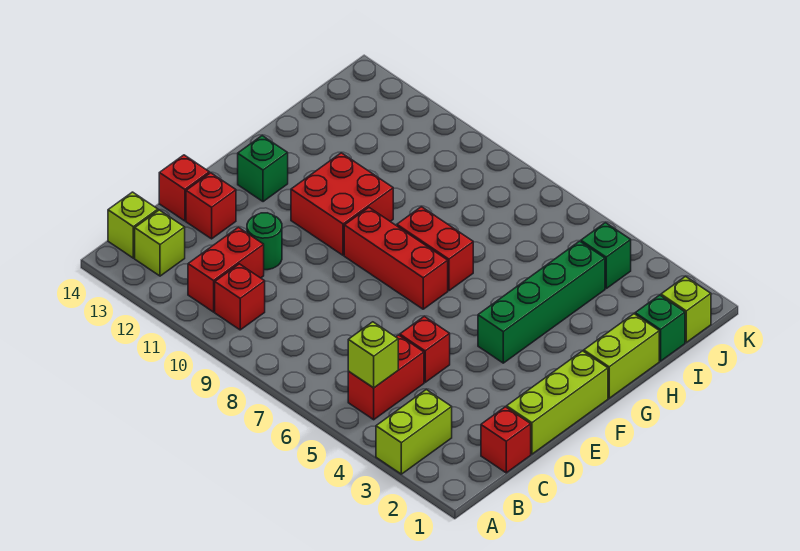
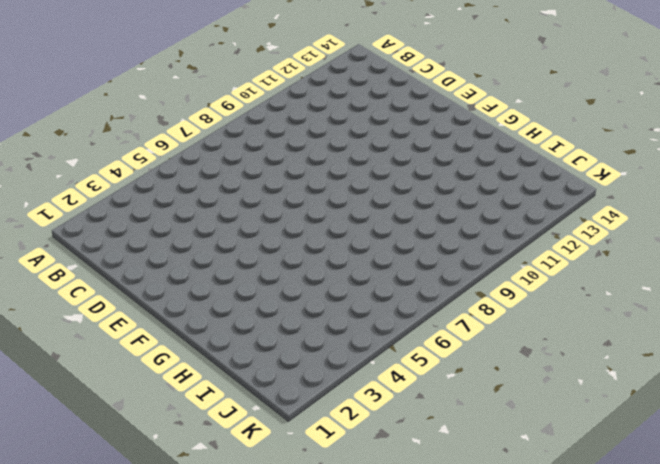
none -> lime 1x2 brick [376,390,452,474]
none -> red 1x2 brick [348,335,424,420]
none -> red 1x1 brick [215,264,265,330]

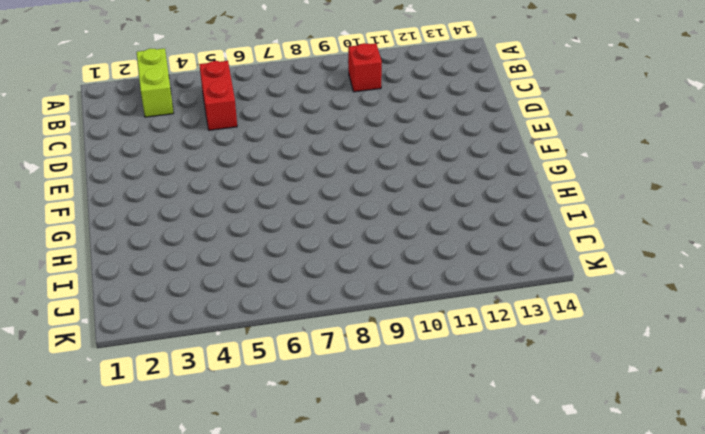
none -> red 1x2 brick [188,227,264,312]
none -> lime 1x1 brick [135,210,185,276]
none -> lime 1x1 brick [108,192,158,258]

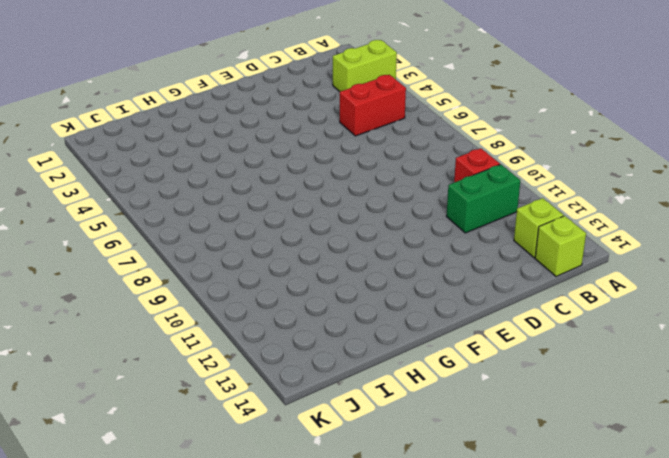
green 1x2 brick [446,164,520,233] -> red 1x2 brick [188,227,264,312]
none -> red 1x1 brick [481,407,531,473]
none -> lime 1x3 brick [507,351,608,454]
none -> red 1x1 brick [400,316,450,382]

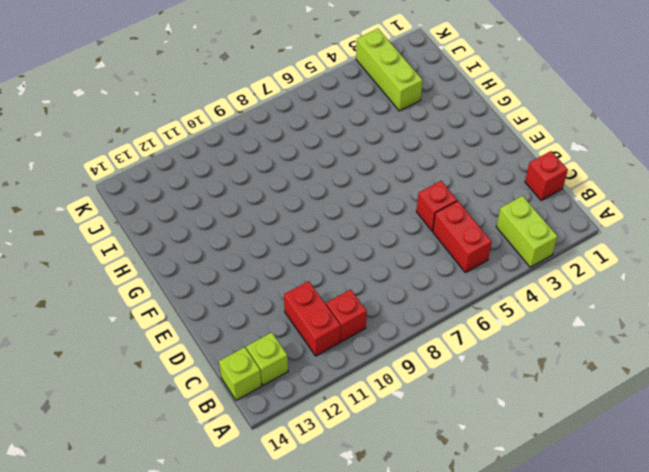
lime 1x3 brick [356,29,423,111] -> lime 1x3 brick moved to [507,351,608,454]
none -> green 1x1 round brick [247,213,282,270]
none -> red 1x1 brick [186,173,236,239]
none -> red 1x1 brick [159,155,209,221]

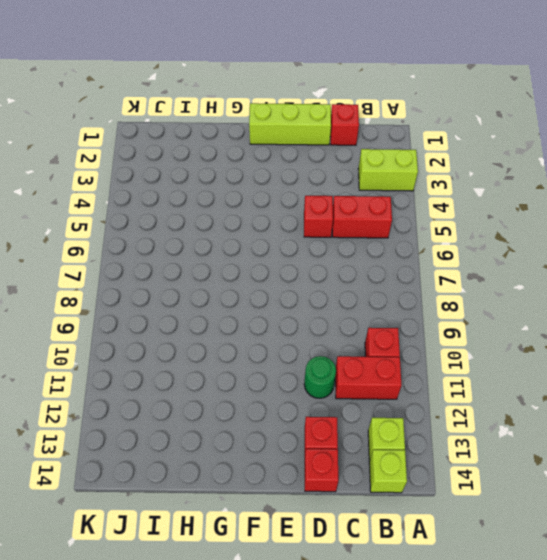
none -> green 1x4 brick [478,241,605,363]
none -> red 1x3 brick [344,208,448,309]
none -> red 2x2 brick [291,153,393,255]

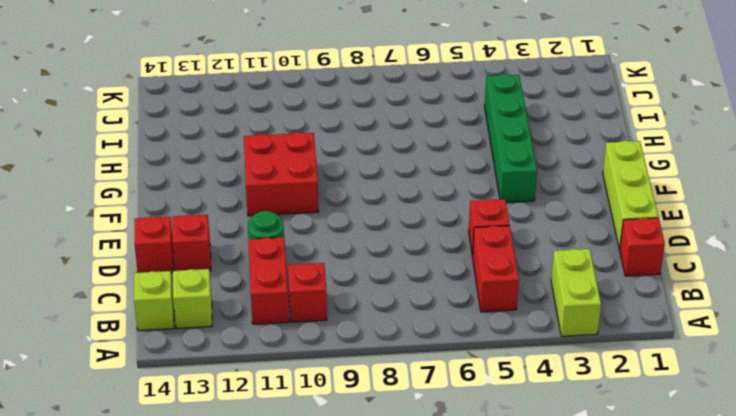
none -> red 1x3 brick [344,208,448,309]
none -> green 1x1 brick [238,136,288,202]
none -> lime 1x2 brick [584,314,659,398]

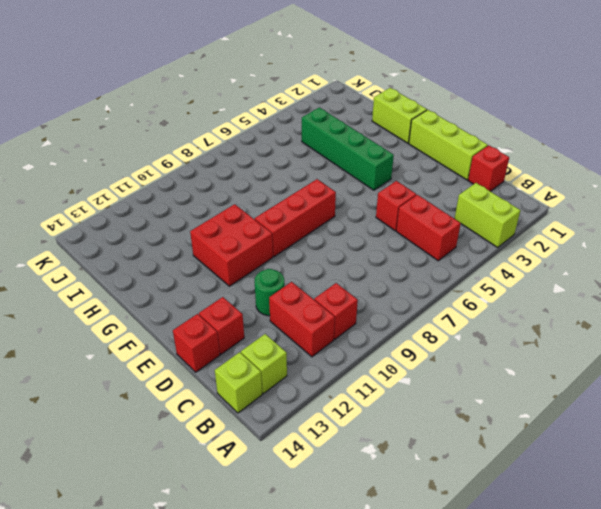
none -> green 1x1 brick [238,136,288,202]
none -> red 1x2 brick [397,207,473,291]
none -> green 1x1 brick [635,295,685,361]

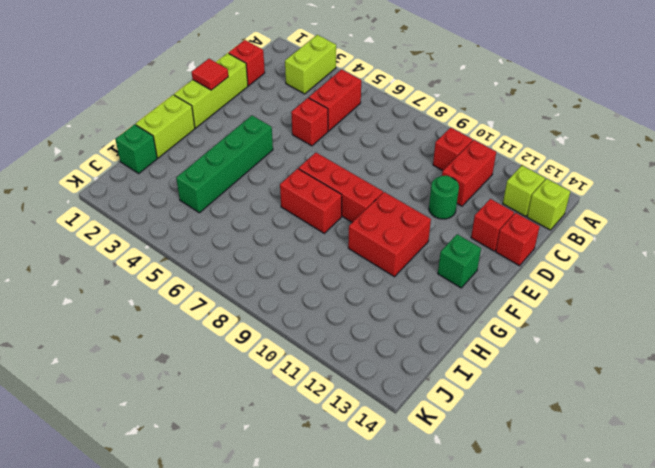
red 1x1 tile [192,59,228,90] -> none
none -> lime 1x1 brick [661,277,711,342]
none -> green 1x1 brick [581,223,631,288]
none -> lime 1x1 brick [348,322,398,388]

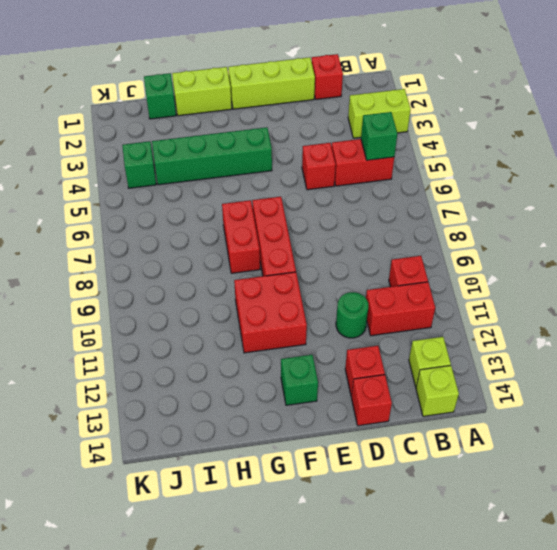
green 1x1 brick [361,112,397,160] -> lime 1x1 brick [348,322,398,388]
none -> lime 1x1 brick [661,277,711,342]

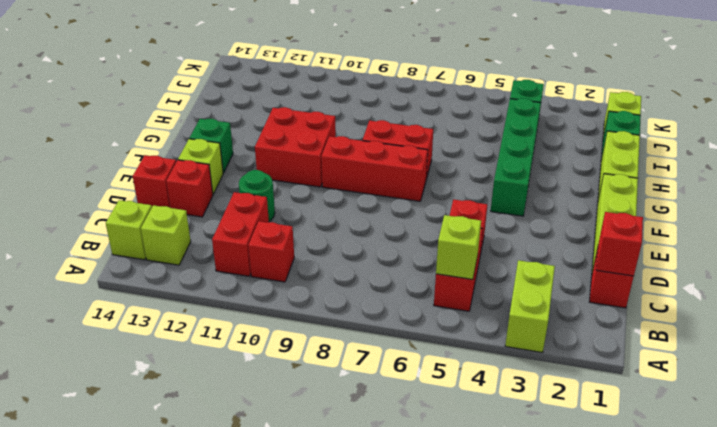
red 1x1 brick [596,212,643,276] -> none
lime 1x1 brick [178,139,223,194] -> none

